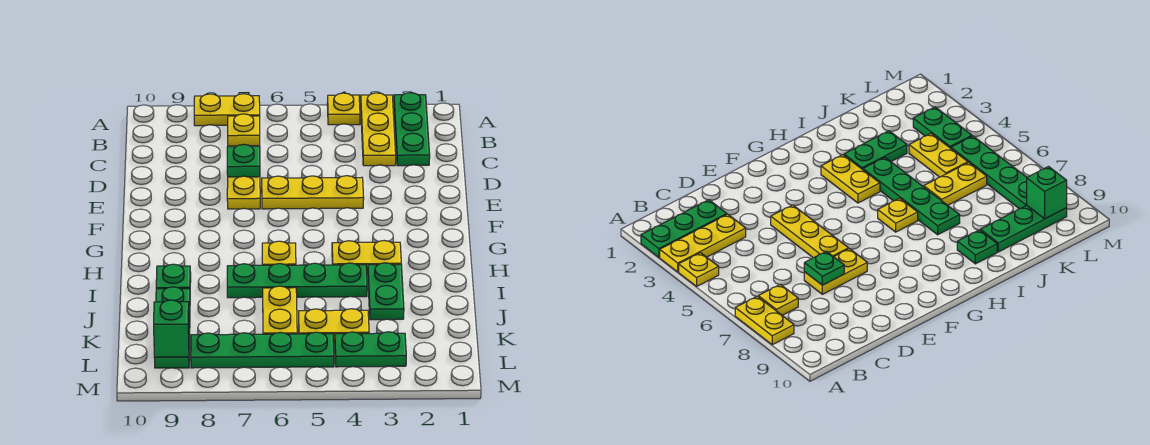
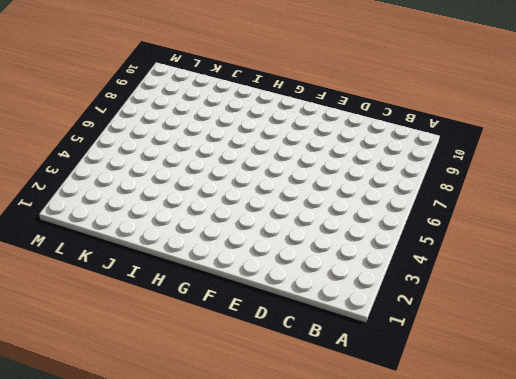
none -> green 1x3 plate [394,93,430,166]
none -> yellow 1x3 plate [361,93,396,166]
none -> yellow 1x1 plate [327,93,360,125]

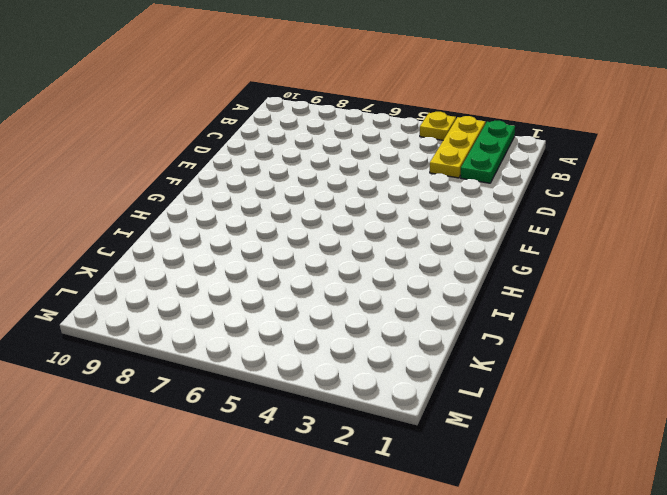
none -> yellow 1x2 plate [194,94,260,126]
none -> yellow 1x1 plate [228,114,260,146]
none -> yellow 1x2 plate [227,176,260,209]

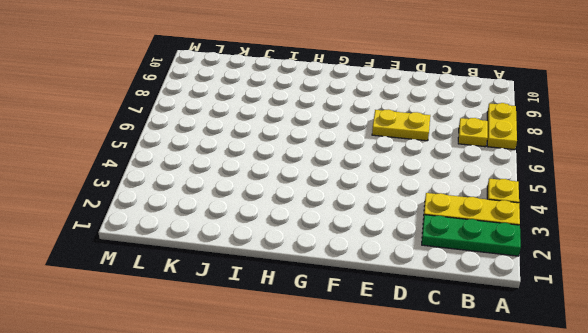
none -> yellow 1x3 plate [262,176,364,209]
none -> yellow 1x2 plate [332,241,401,274]
none -> yellow 1x1 plate [262,241,296,265]

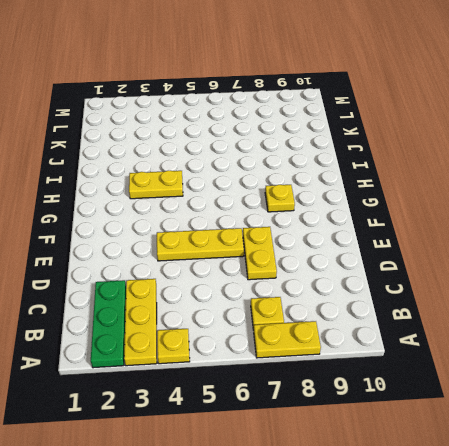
yellow 1x1 plate [265,185,295,212] -> yellow 1x1 plate moved to [262,241,296,265]
none -> green 1x2 plate [368,263,404,320]
none -> green 1x4 plate [227,263,367,298]
none -> green 1x1 plate [156,264,191,289]

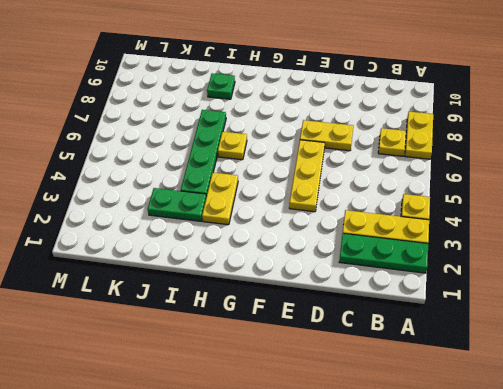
none -> yellow 1x2 plate [263,286,297,334]
none -> green 1x3 plate [155,287,190,368]
none -> yellow 1x2 plate [299,309,369,343]

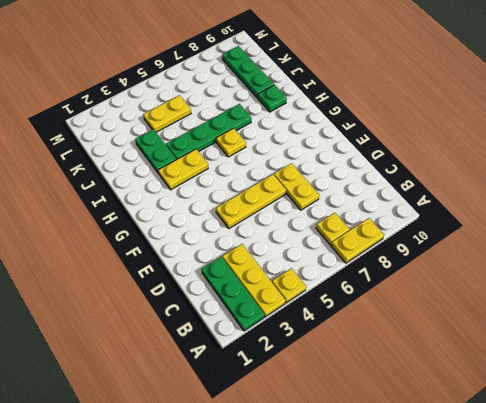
none -> yellow 1x2 plate [263,286,297,334]
none -> green 1x2 plate [335,332,406,367]
none -> green 1x4 plate [191,332,334,368]

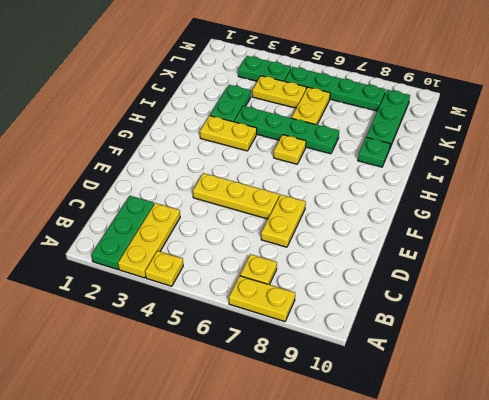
none -> green 1x1 plate [227,144,260,177]
none -> green 1x1 brick [154,300,189,357]

